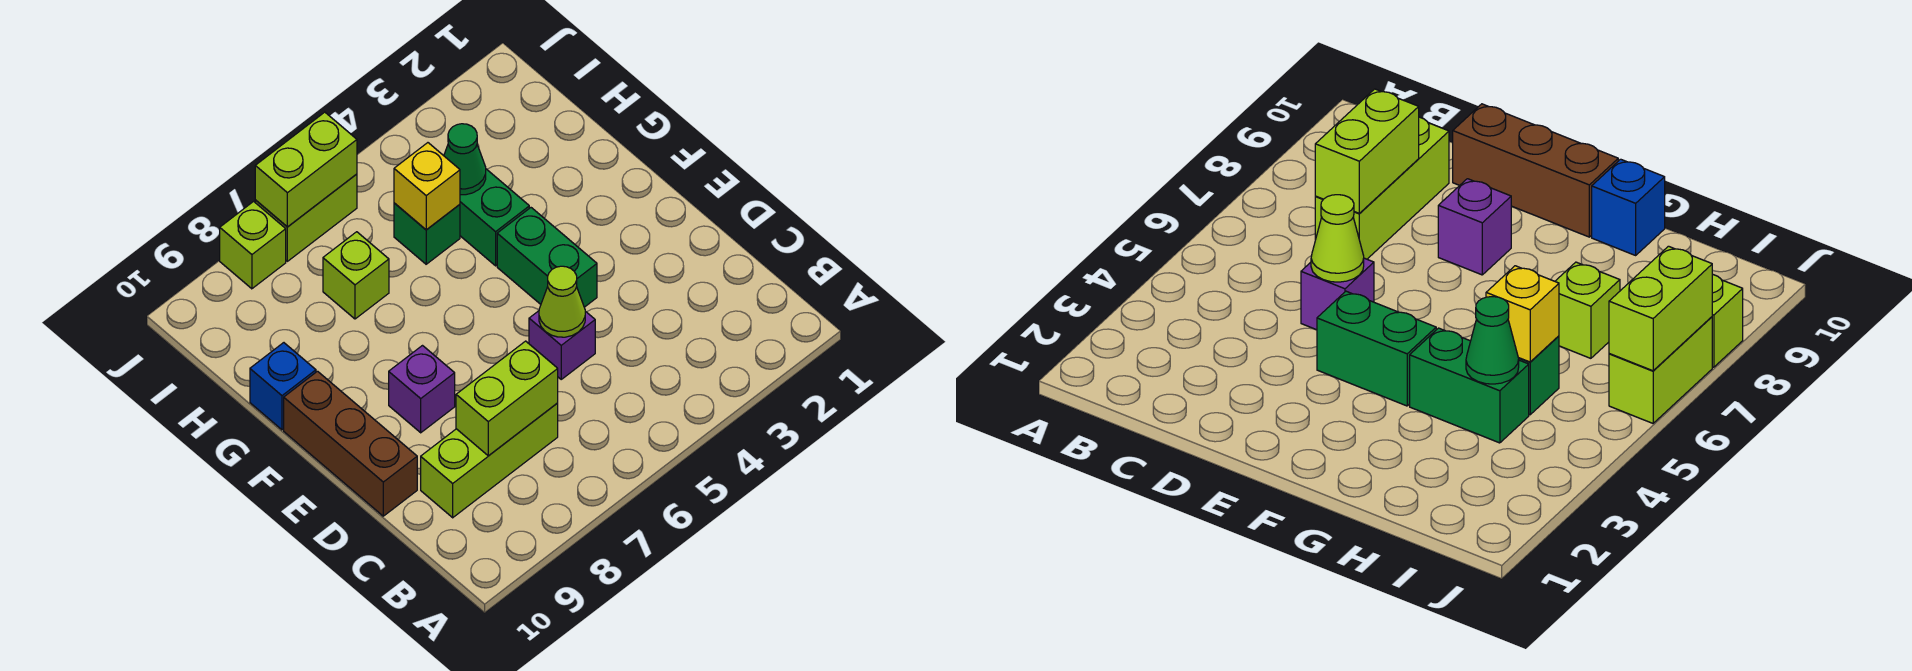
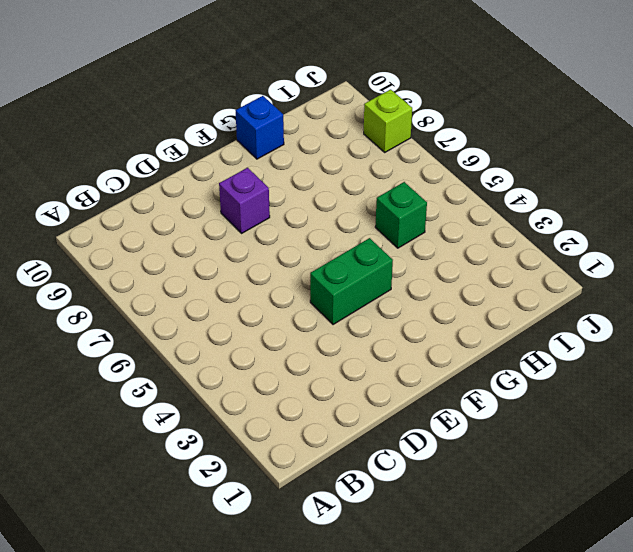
none -> lime 1x3 brick [421,403,558,518]
none -> purple 1x1 brick [529,311,595,379]
none -> brown 1x3 brick [284,371,417,516]

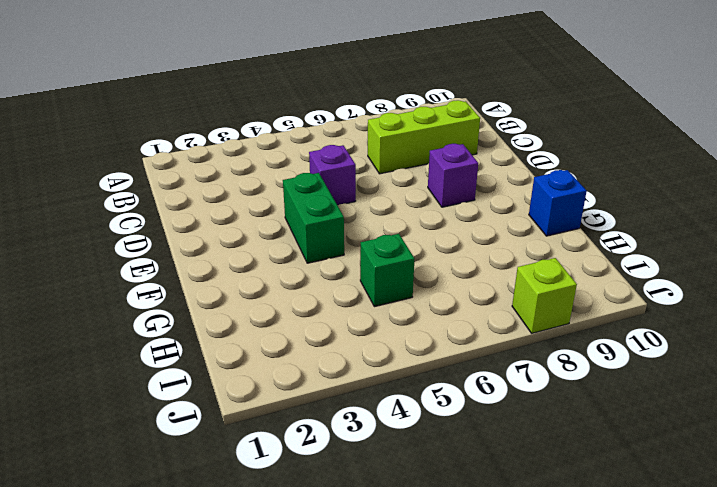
none -> brown 1x3 brick [284,371,417,516]
none -> green 1x2 brick [460,169,529,266]
none -> lime 1x1 brick [323,232,389,319]

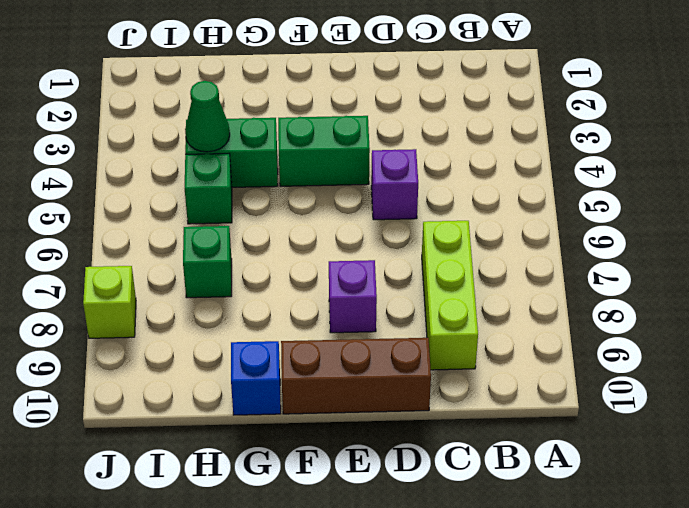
green 1x1 brick [183,226,232,298] -> lime 1x1 brick [323,232,389,319]
none -> lime 1x2 brick [255,174,357,261]
none -> lime 1x2 brick [456,341,558,456]
none -> lime 1x1 cone [539,266,585,337]

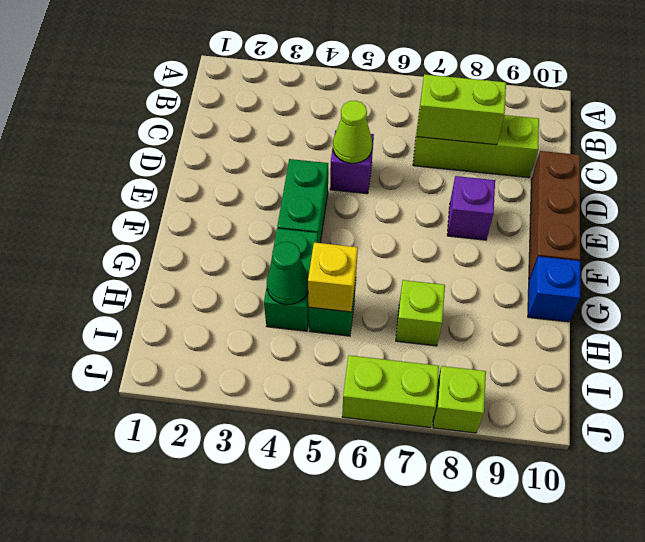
none -> lime 1x2 brick [255,112,357,227]

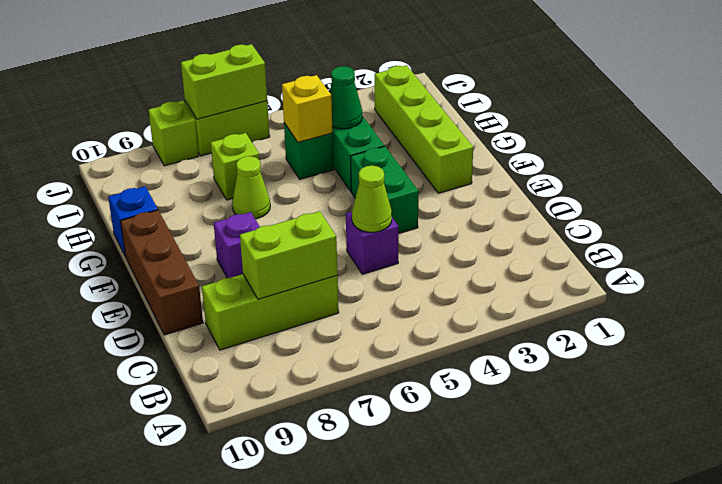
lime 1x4 brick [374,65,473,193] -> none
lime 1x1 cone [232,156,270,219] -> none

